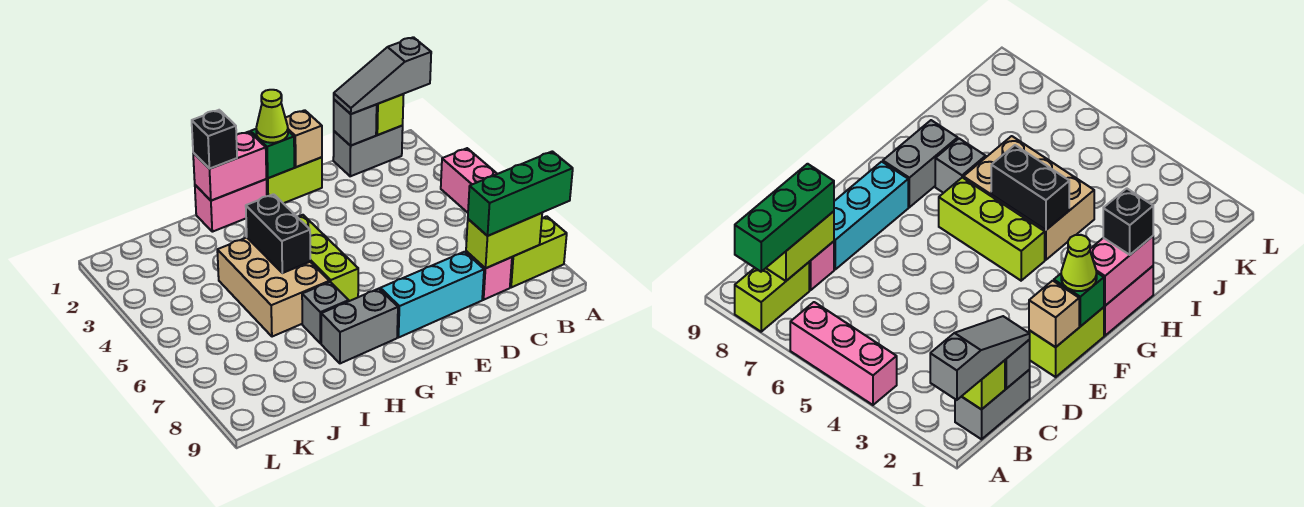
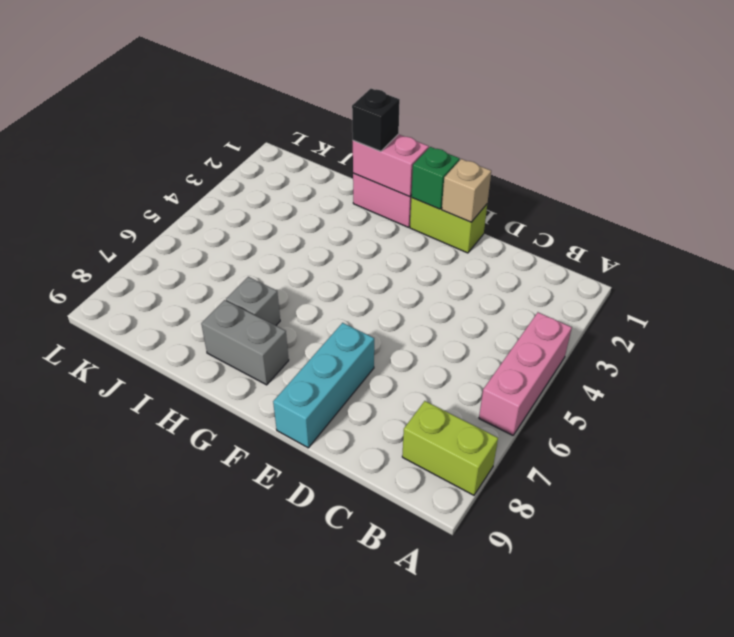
cyan 1x3 brick [273,323,374,448] -> cyan 1x3 brick turned to [380,252,484,337]
none -> grey 1x2 brick [333,126,403,176]
none -> pink 1x1 brick [466,251,512,300]
none -> lime 1x3 brick [298,215,358,301]

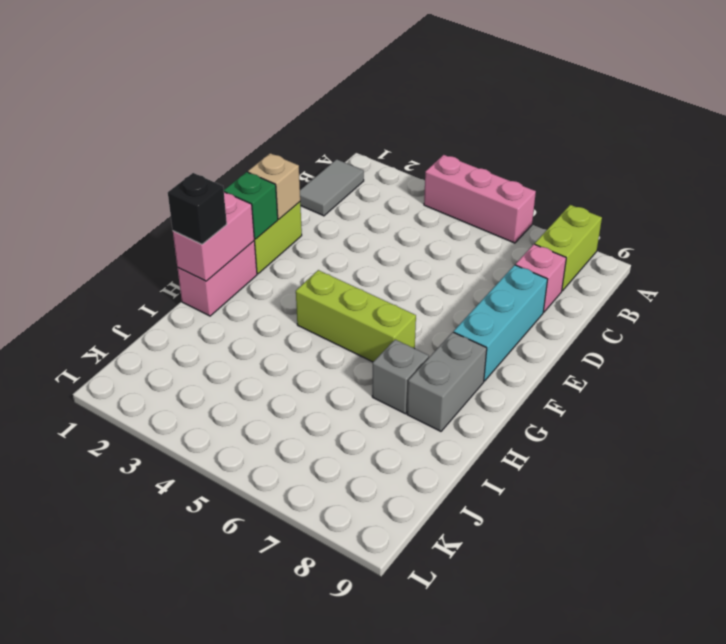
grey 1x2 tile [300,159,364,216] -> grey 1x2 brick [333,126,403,176]
none -> tan 2x3 brick [217,238,329,337]
none -> lime 1x1 brick [376,94,404,135]
none -> lime 1x2 brick [466,213,542,268]

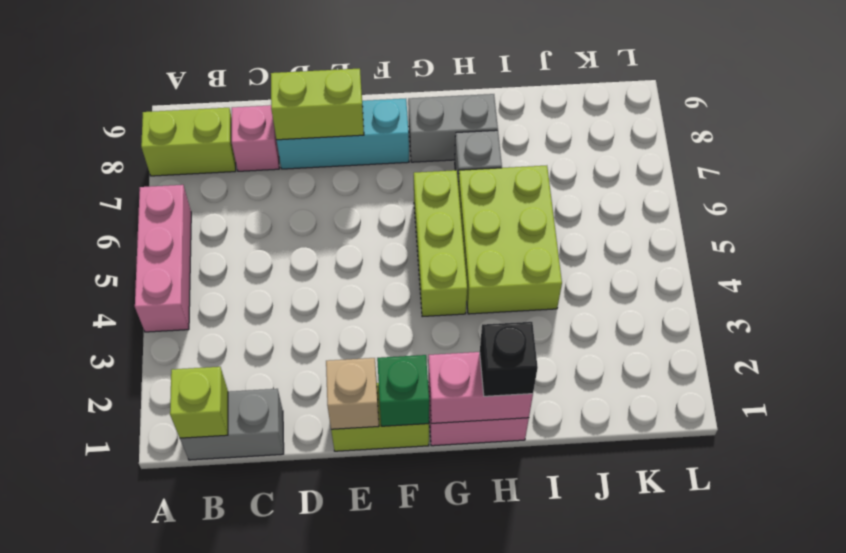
lime 1x2 brick [271,68,364,140] -> lime 1x2 brick moved to [466,213,542,268]
lime 2x3 brick [458,166,562,314] -> tan 2x3 brick [217,238,329,337]
none -> grey 1x1 brick [334,100,377,146]
none -> black 1x2 brick [246,194,310,273]
none -> grey 1x3 slope [334,37,431,114]

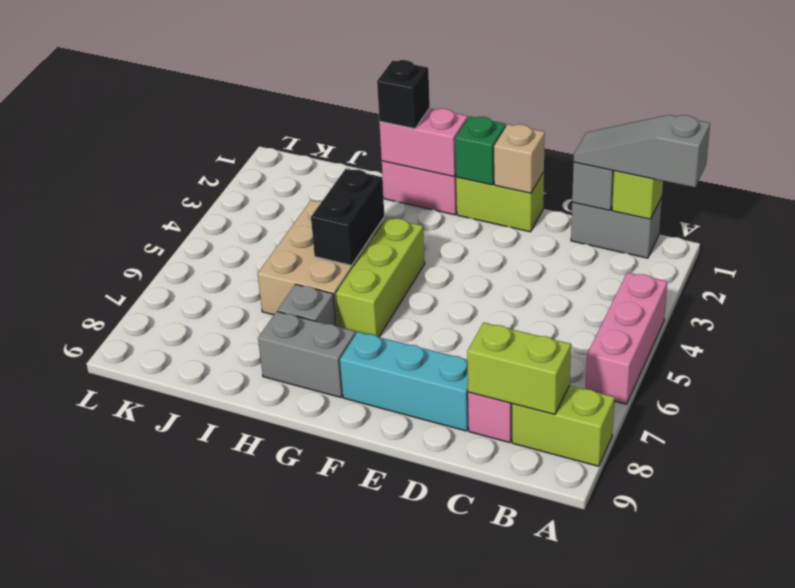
none -> green 1x3 brick [468,151,573,236]
none -> lime 1x1 cone [256,90,288,143]

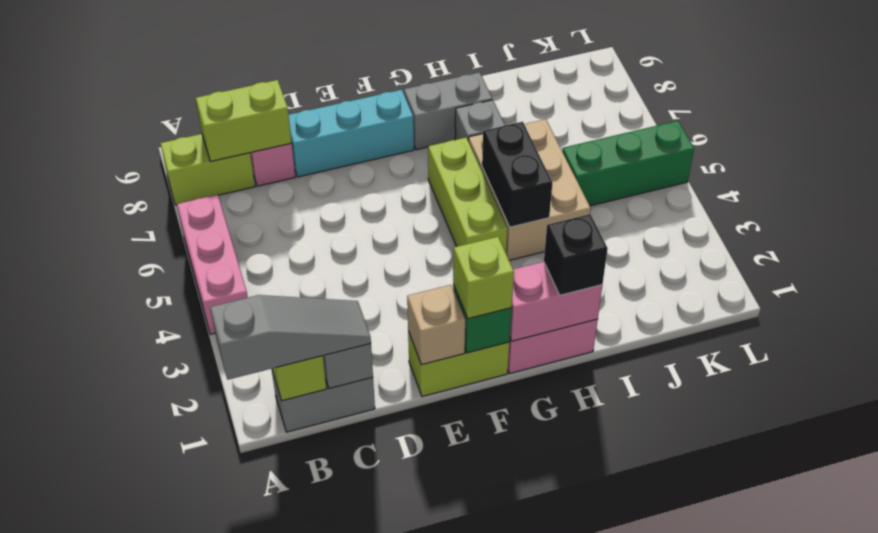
lime 1x1 brick [453,237,514,319] -> lime 1x1 cone [256,90,288,143]
green 1x3 brick [562,121,694,206] -> green 1x3 brick moved to [468,151,573,236]

